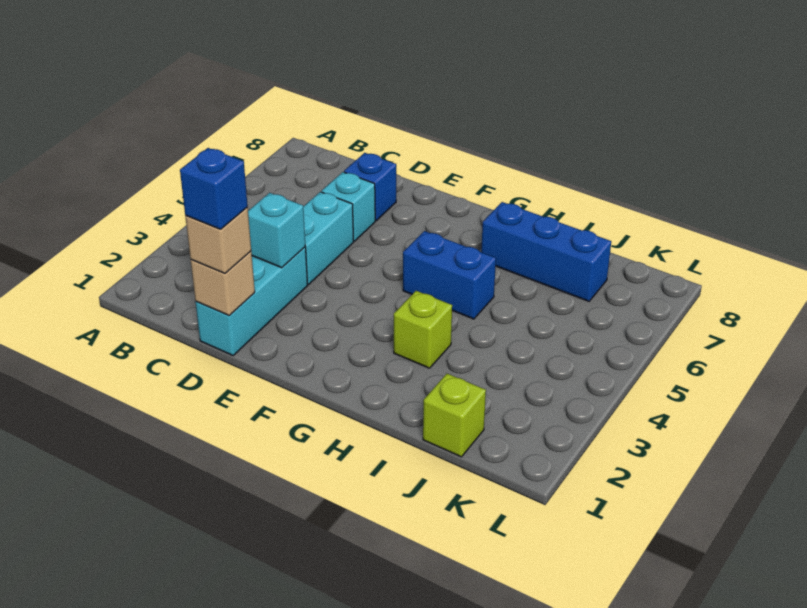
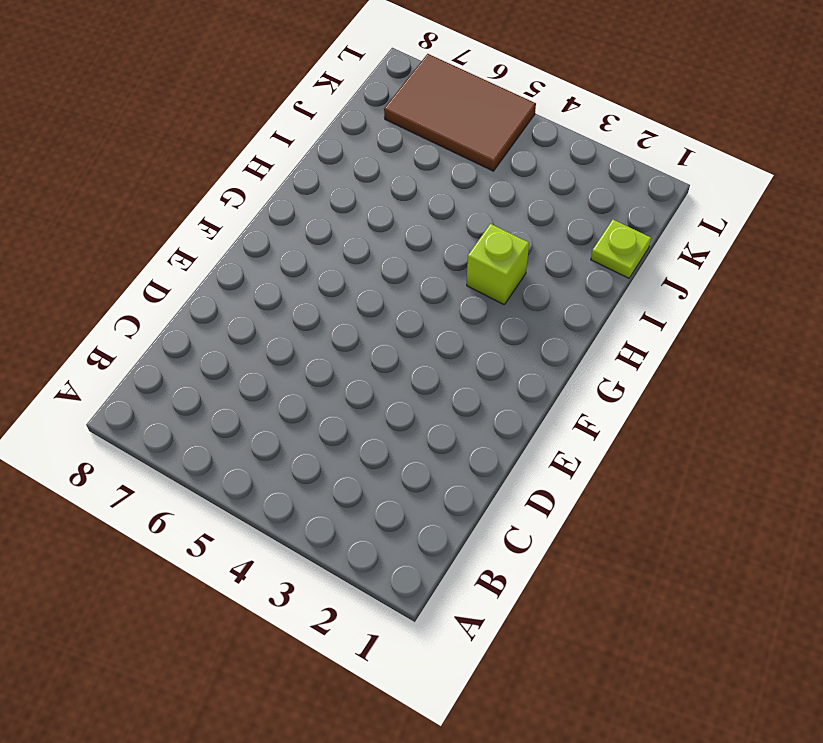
lime 1x1 plate [591,220,651,278] -> lime 1x1 brick [423,374,486,457]
brown 2x3 tile [384,54,536,171] -> none
none -> cyan 1x3 brick [196,247,308,355]
none -> cyan 1x2 brick [303,192,354,284]
none -> cyan 1x1 brick [321,172,375,241]

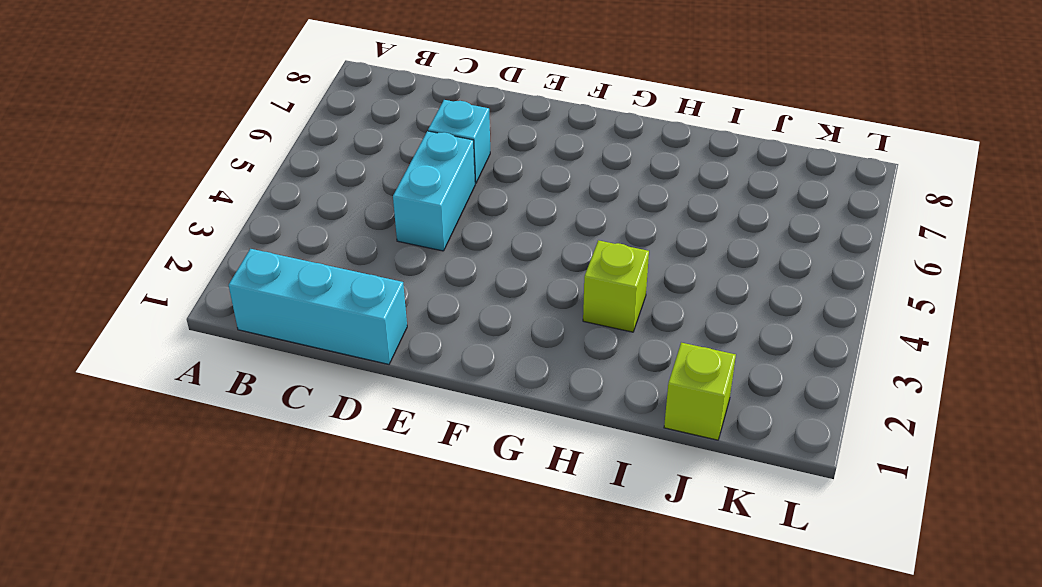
cyan 1x3 brick [229,249,407,364] -> cyan 1x3 brick turned to [196,247,308,355]
none -> blue 1x1 brick [344,153,396,221]
none -> blue 1x2 brick [403,231,496,319]
none -> blue 1x3 brick [481,202,611,301]

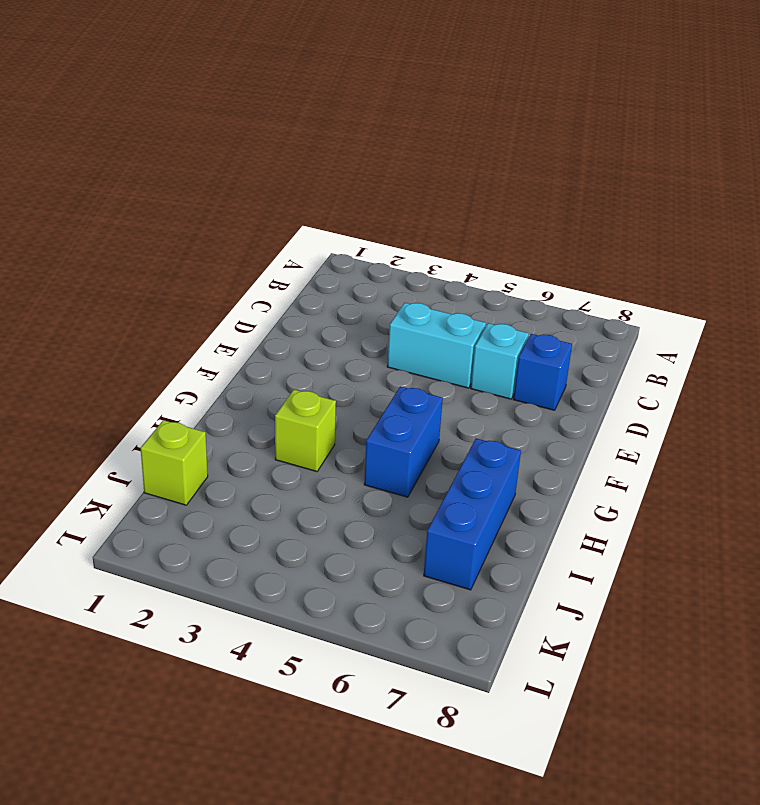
none -> cyan 1x3 brick [196,247,308,355]
none -> tan 1x1 brick [191,251,255,316]
none -> cyan 1x1 brick [248,193,305,268]

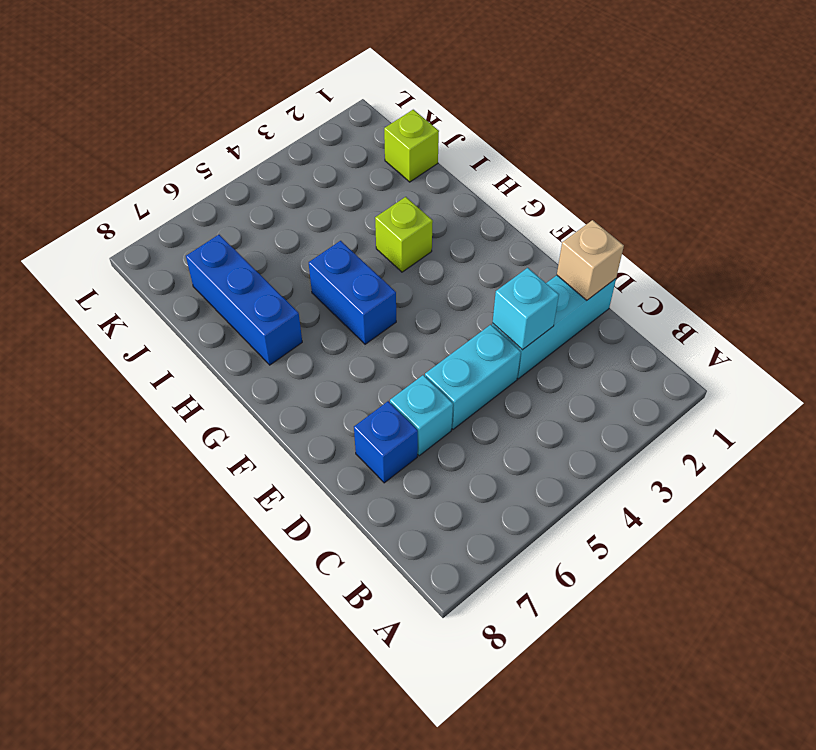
none -> tan 1x1 brick [185,208,251,274]
none -> blue 1x1 brick [180,148,248,229]

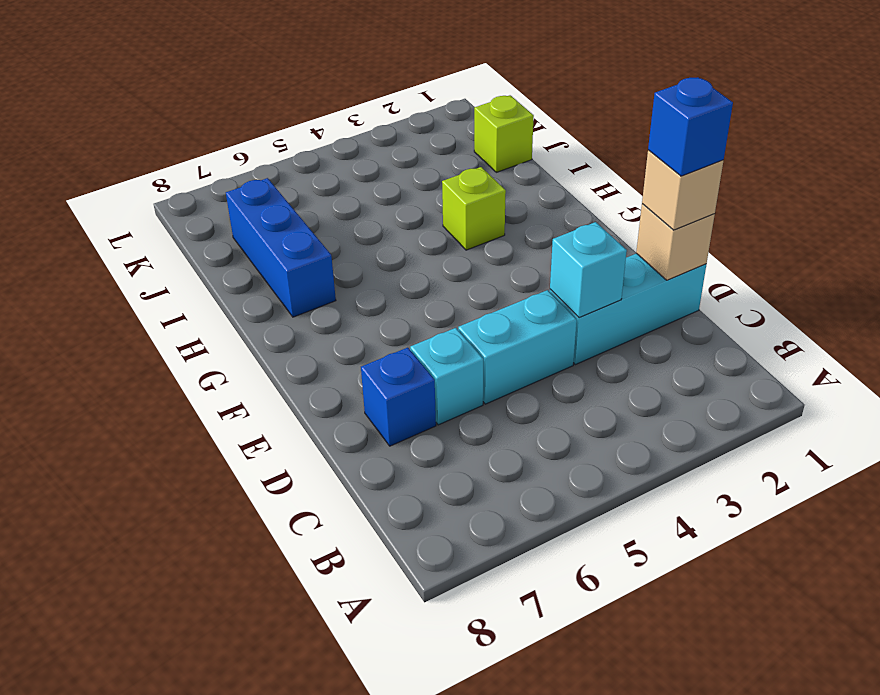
none -> blue 1x2 brick [403,231,496,319]

